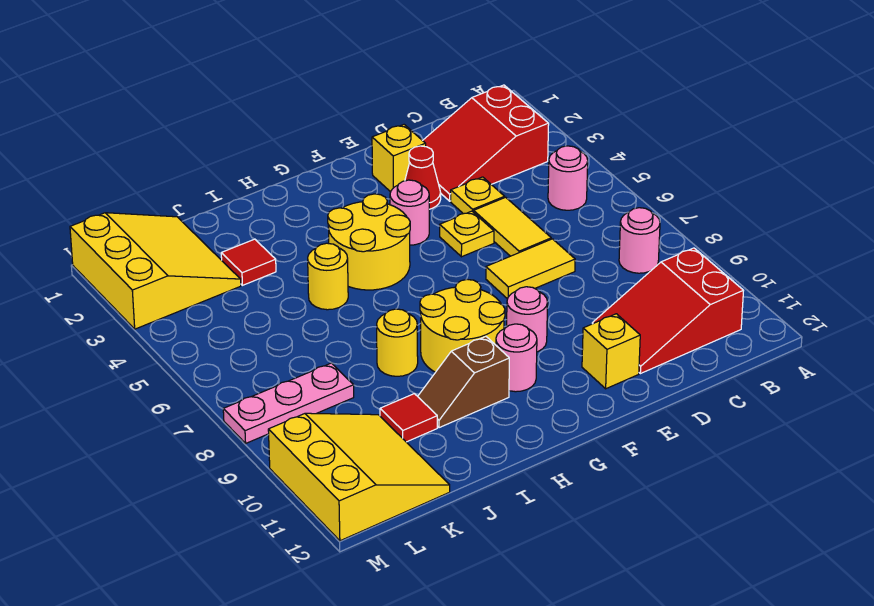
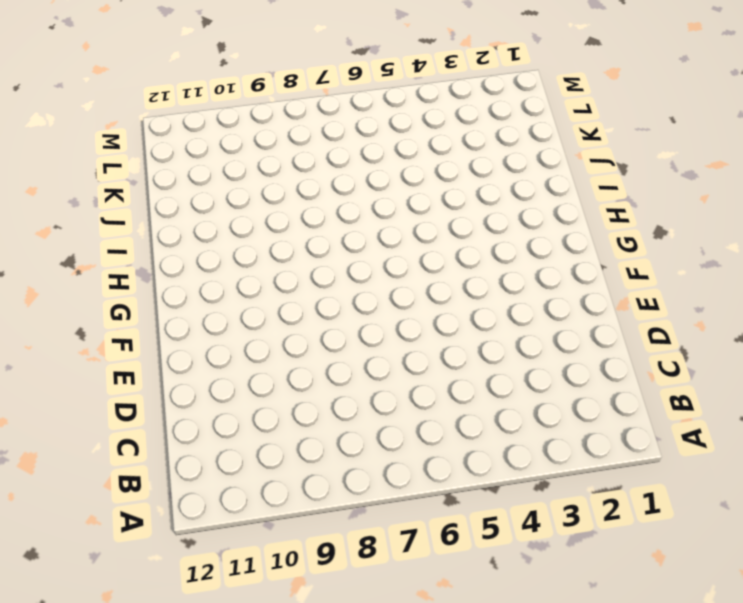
none -> red 2x3 slope [423,85,549,201]
none -> pink 1x1 round brick [548,146,588,210]
none -> pink 1x1 round brick [619,208,660,273]

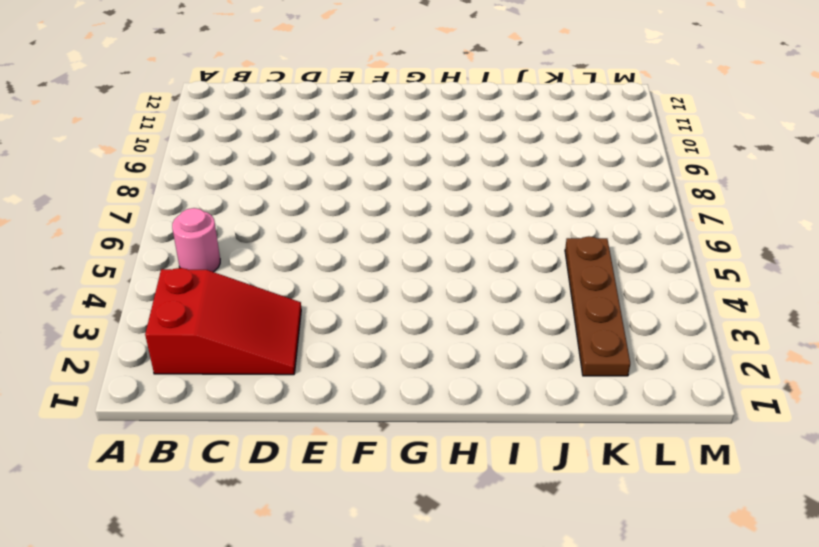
brown 1x4 plate [565,236,630,376] -> yellow 3x3 slope [70,213,241,329]
none -> pink 1x1 round brick [619,208,660,273]
none -> red 2x3 slope [592,248,744,374]
none -> yellow 1x1 plate [451,177,505,214]

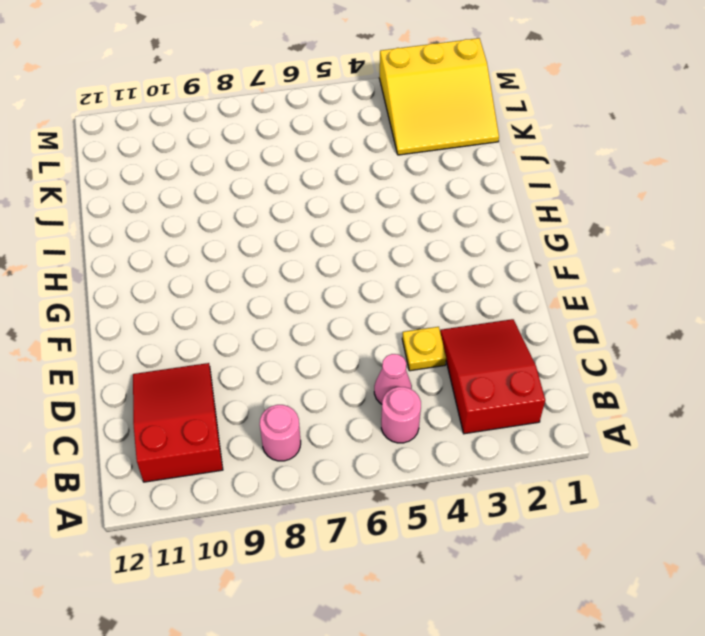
pink 1x1 cone [374,354,412,404] -> none
none -> yellow 1x2 tile [474,197,551,256]
none -> yellow 1x2 tile [486,239,575,299]
none -> yellow 1x1 brick [372,125,426,192]

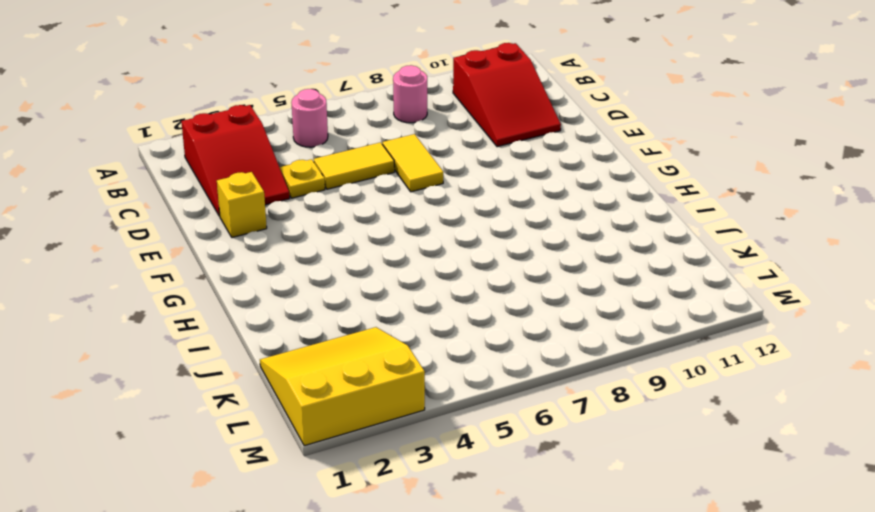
none -> red 1x1 cone [405,146,441,209]
none -> yellow 1x1 plate [440,211,494,257]
none -> yellow 1x1 brick [582,314,640,389]

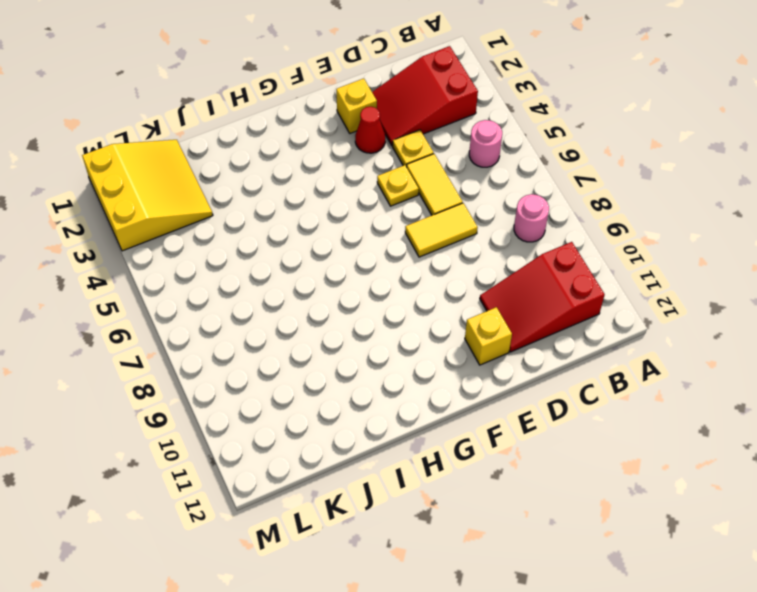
none -> pink 1x1 round brick [390,180,429,245]
none -> pink 1x1 round brick [507,287,548,352]
none -> yellow 2x2 round brick [328,194,410,290]

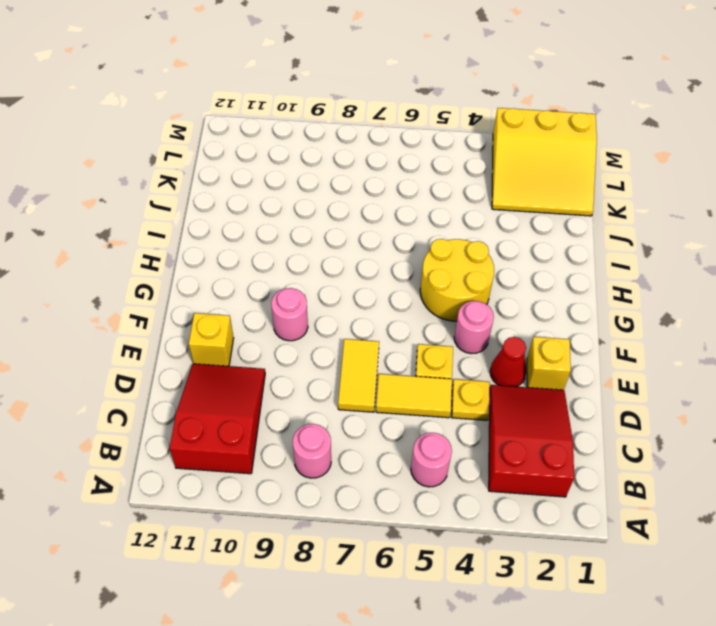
none -> yellow 2x2 round brick [420,279,505,372]
none -> pink 1x1 round brick [496,324,537,392]
none -> brown 1x2 slope [418,337,509,428]

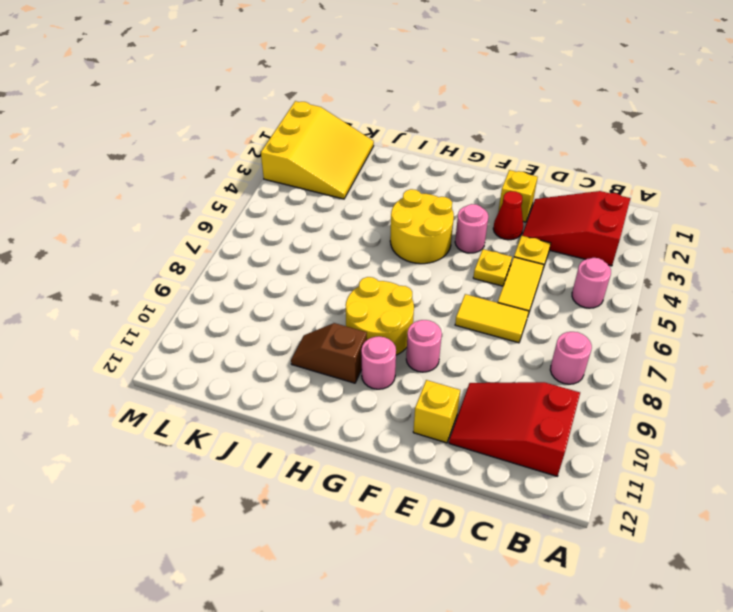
none -> yellow 1x1 round brick [308,243,348,310]
none -> yellow 1x1 round brick [377,309,418,376]
none -> red 1x1 tile [221,239,276,285]

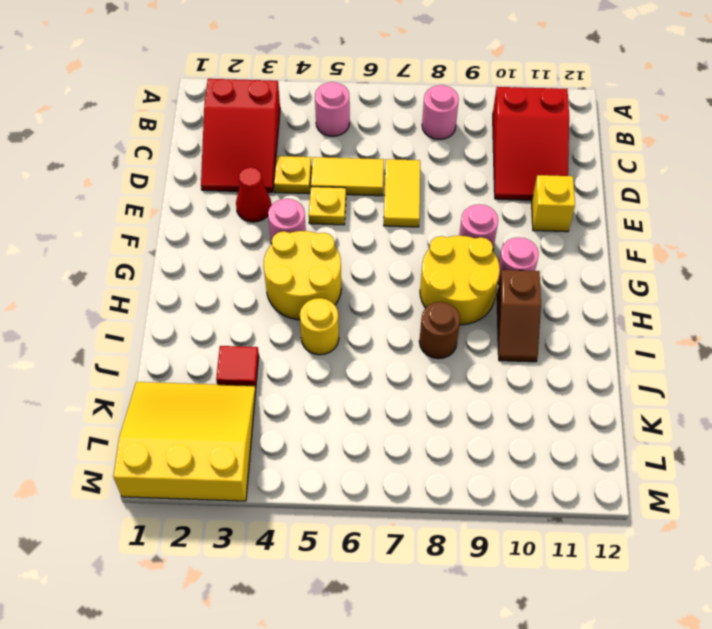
brown 1x1 round brick [419,302,460,359] -> yellow 1x1 round brick [377,309,418,376]
none -> yellow 1x1 brick [372,125,426,192]
none -> red 1x1 tile [380,394,437,442]
none -> pink 1x3 plate [223,363,354,443]

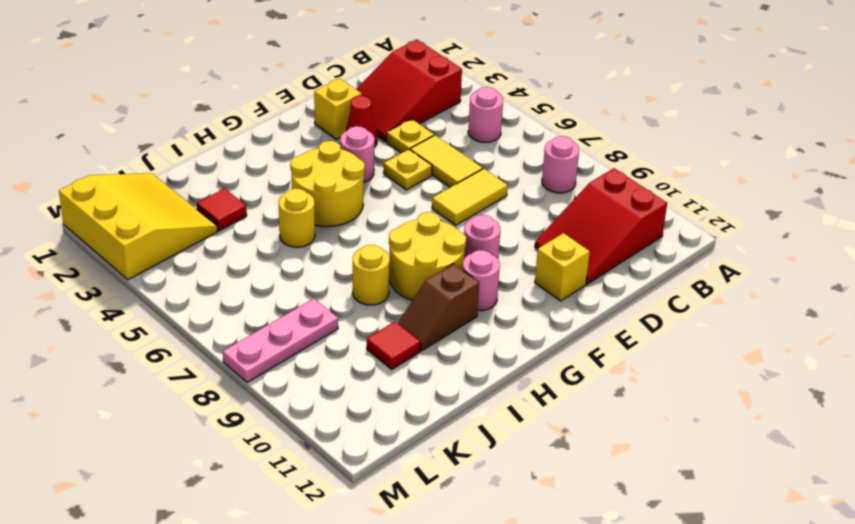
none -> yellow 3x3 slope [268,413,450,541]

